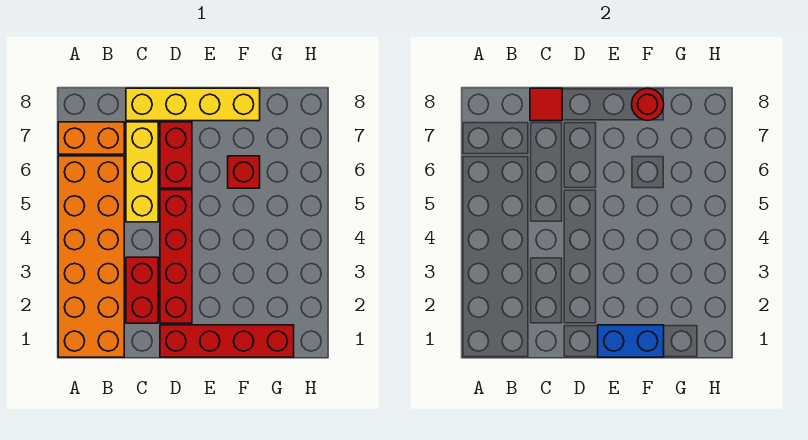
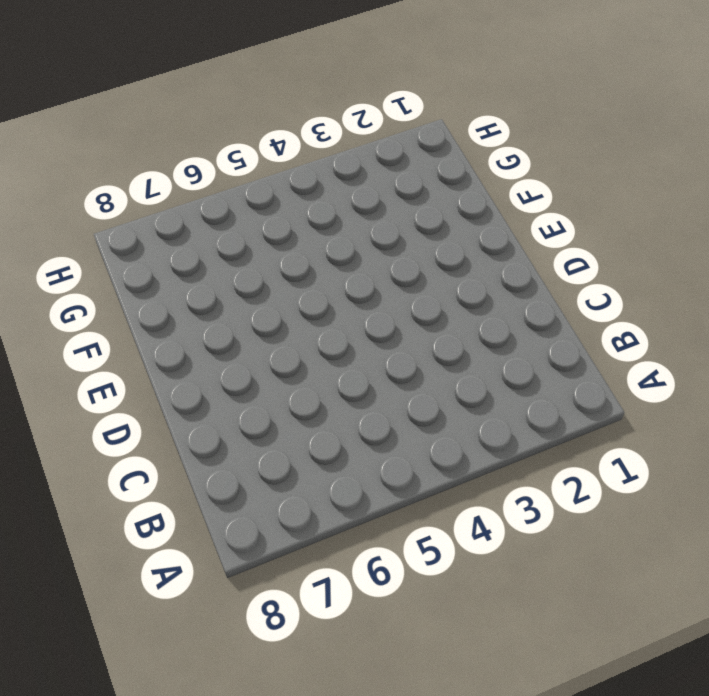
none -> orange 2x6 brick [58,156,124,357]
none -> orange 1x2 brick [58,122,124,154]
none -> red 1x2 brick [126,257,158,323]

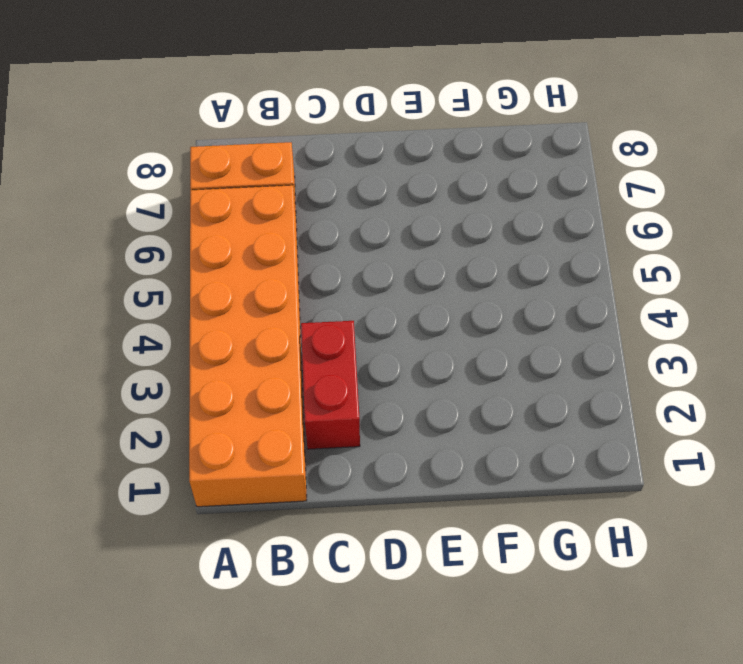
none -> yellow 1x3 brick [126,122,158,222]
none -> yellow 1x4 brick [126,88,260,121]
none -> red 1x4 brick [160,325,294,357]

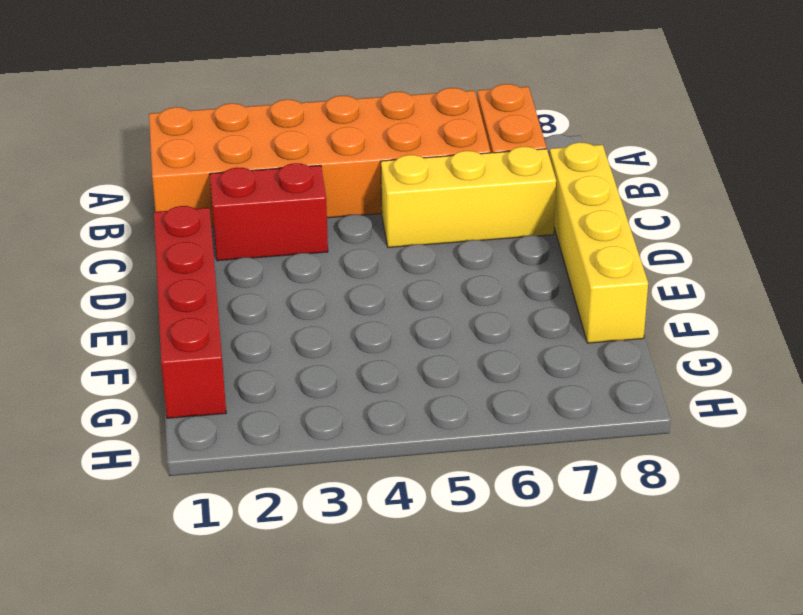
none -> red 1x4 brick [160,190,192,323]
none -> red 1x2 brick [160,122,192,188]
none -> red 1x1 brick [228,156,260,188]

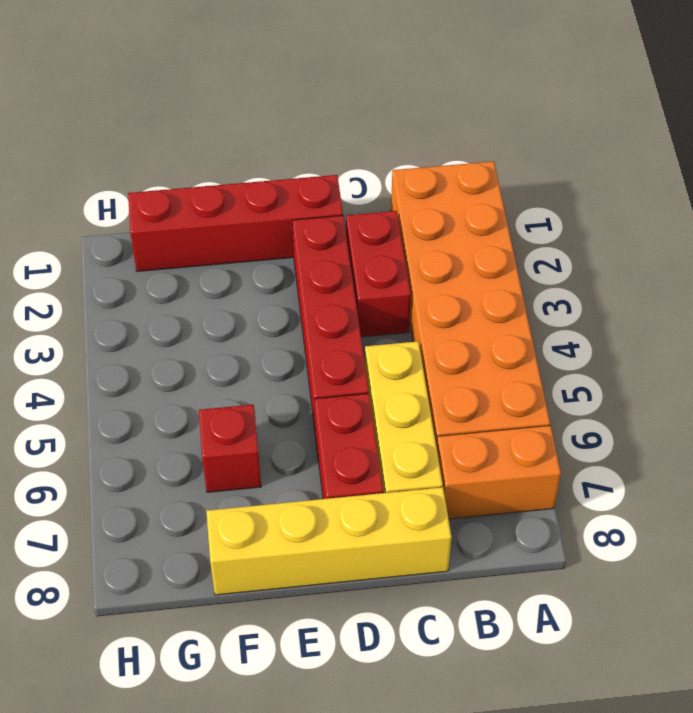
none -> red 1x1 tile [530,88,562,121]
none -> blue 1x2 brick [598,325,664,357]
none -> red 1x1 round brick [632,88,664,120]

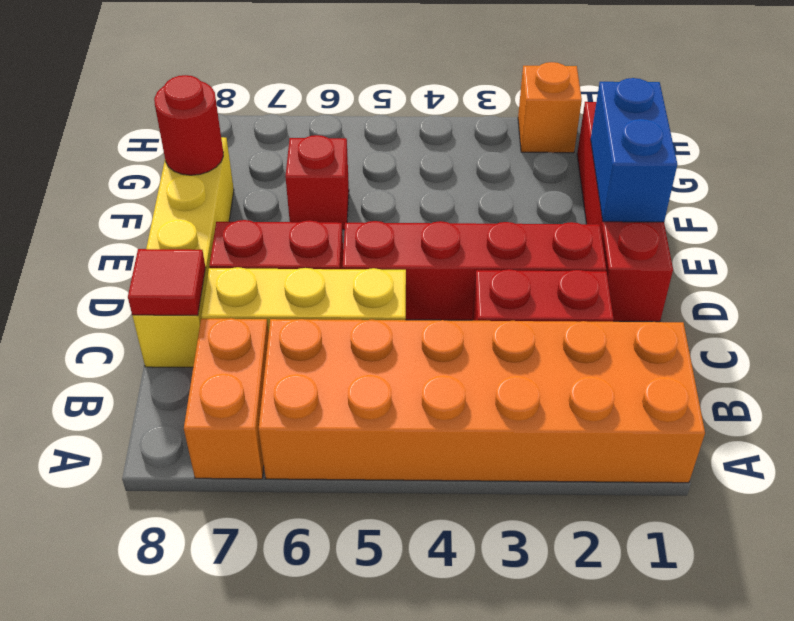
orange 1x1 brick [518,62,582,153] -> none

